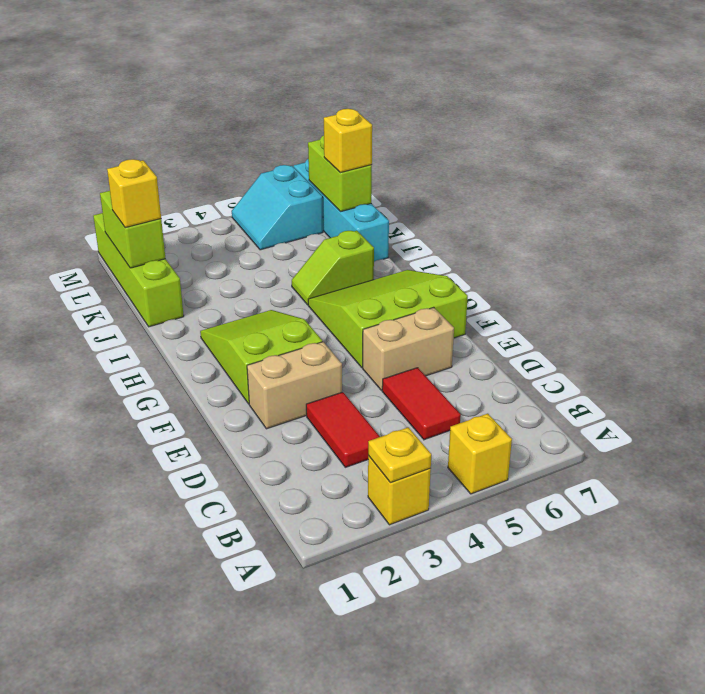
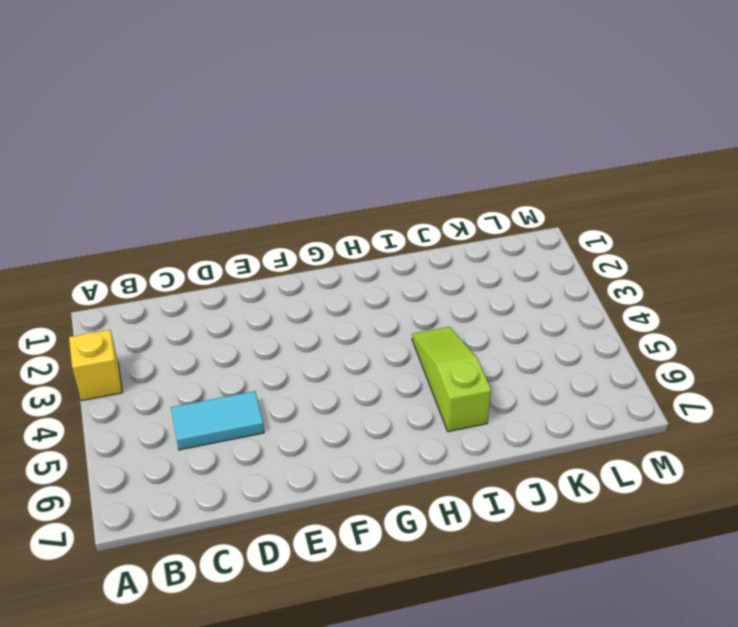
cyan 1x2 tile [171,391,264,450] -> red 1x2 tile [382,368,461,440]
lime 1x3 slope [412,327,491,432] -> lime 1x2 slope [292,231,374,305]
none -> yellow 1x1 brick [448,414,512,494]
none -> red 1x2 tile [306,392,380,467]
none -> tan 1x2 brick [247,342,342,429]

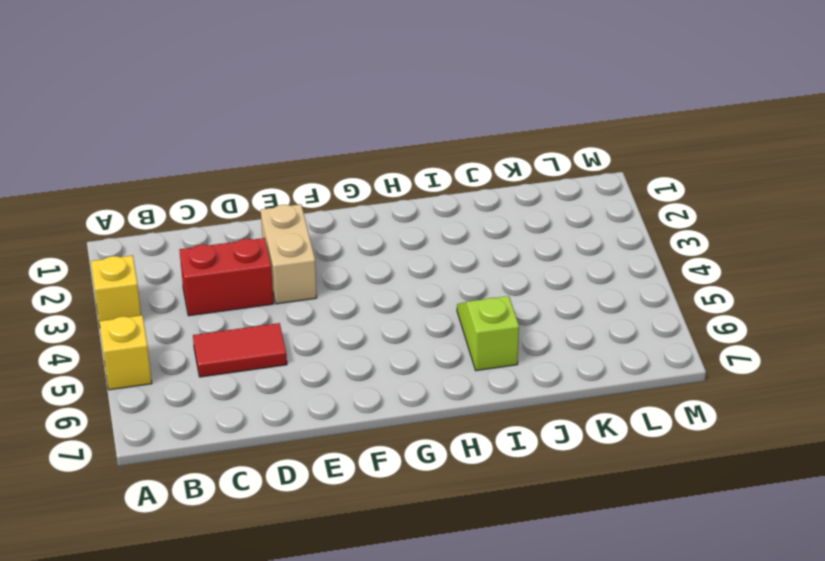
red 1x2 brick [180,238,273,316] -> red 1x2 tile [306,392,380,467]
none -> tan 1x2 brick [363,307,454,391]
none -> lime 2x3 slope [200,310,322,404]
none -> lime 3x3 slope [308,270,468,368]

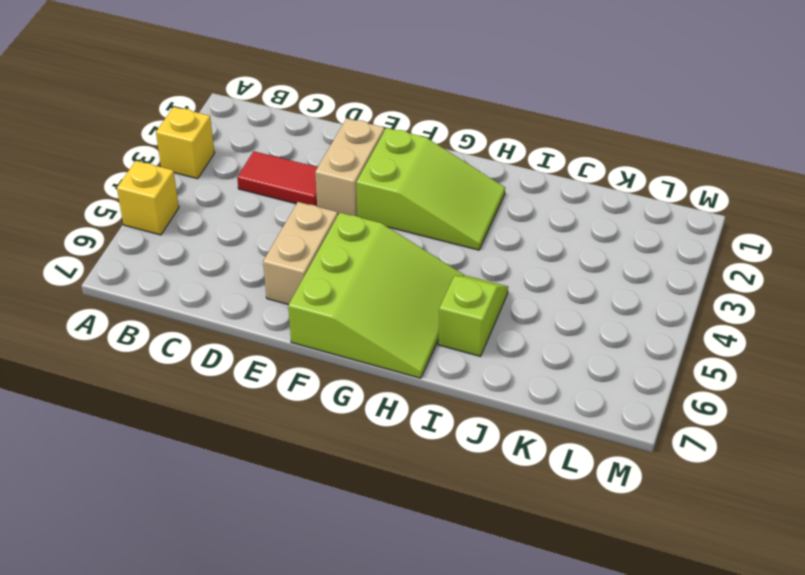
none -> red 1x2 tile [382,368,461,440]
none -> lime 1x4 brick [93,213,184,327]
none -> cyan 1x4 brick [294,159,389,261]

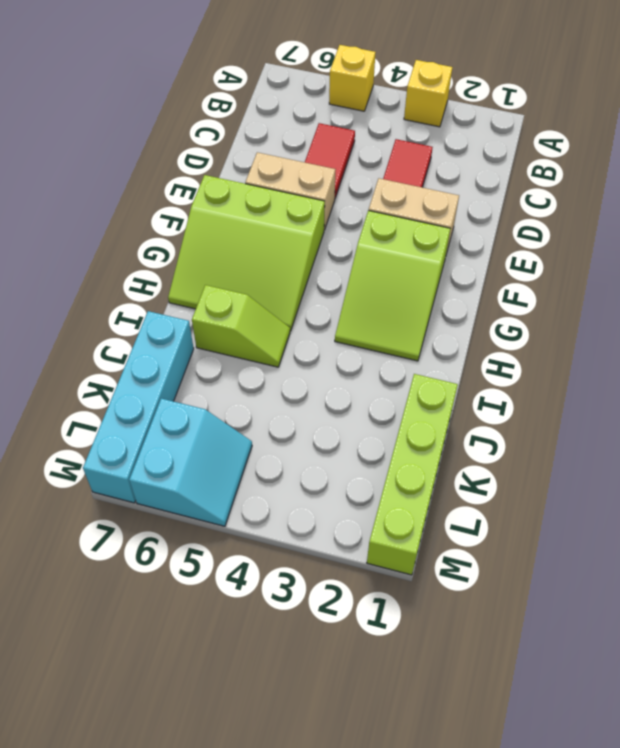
none -> yellow 1x1 plate [368,427,431,483]
none -> lime 1x2 brick [100,191,165,268]
none -> lime 1x2 brick [308,136,372,212]

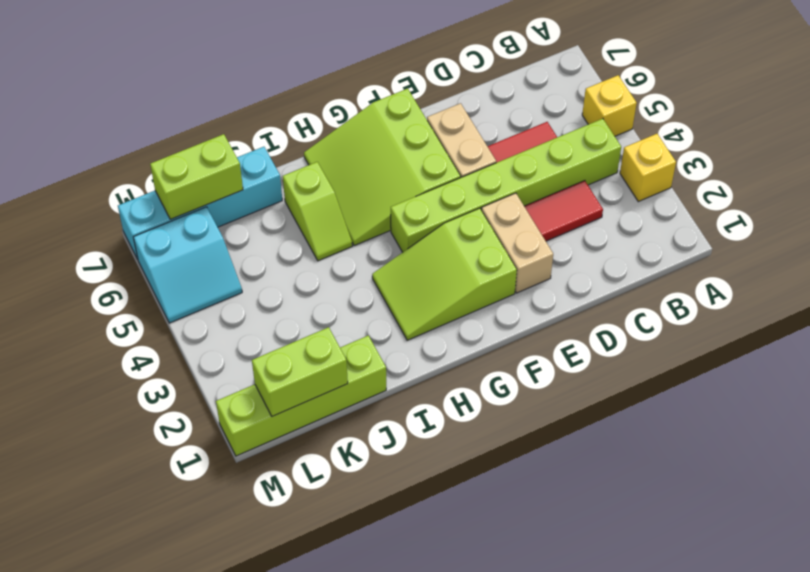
lime 1x6 brick [391,119,621,252] -> none
none -> yellow 1x1 plate [368,427,431,483]
none -> yellow 1x1 brick [107,159,161,228]
none -> yellow 1x1 brick [324,109,372,173]

